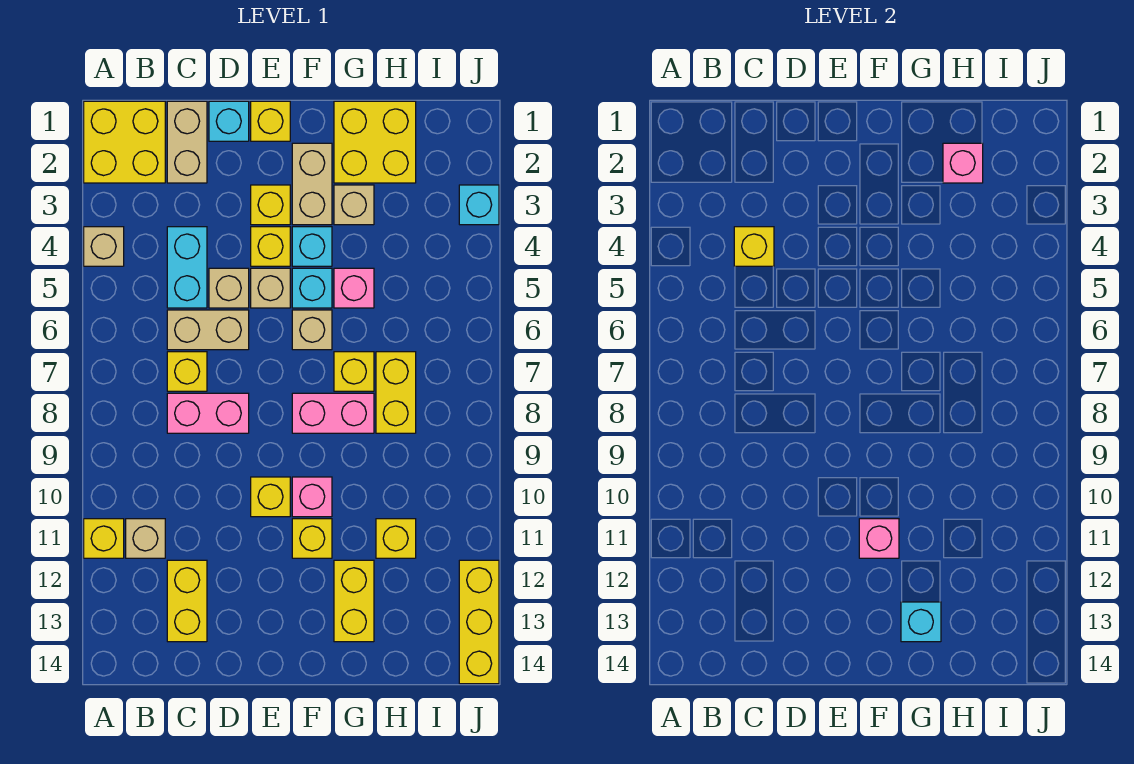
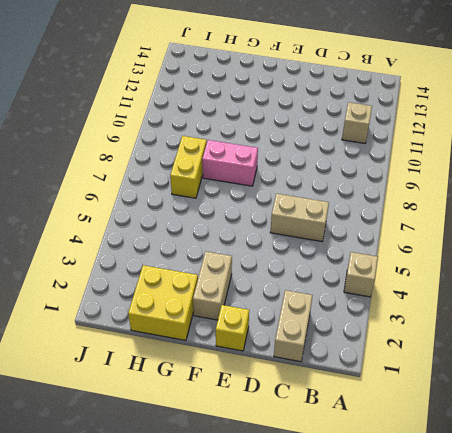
none -> yellow 2x2 brick [84,101,165,183]
none -> yellow 1x1 brick [84,519,124,558]
none -> cyan 1x2 brick [167,227,207,308]
none -> yellow 1x1 brick [167,352,207,391]

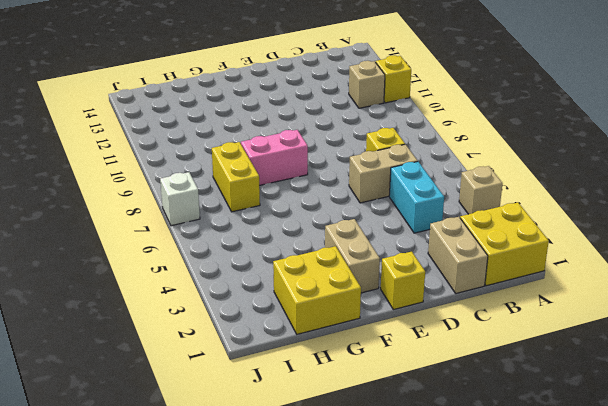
white 1x1 brick [160,172,200,226] -> none
none -> pink 1x2 brick [167,393,249,433]
none -> yellow 1x2 brick [167,560,207,642]
none -> cyan 1x1 brick [209,101,249,141]
none -> tan 1x1 brick [209,268,249,308]

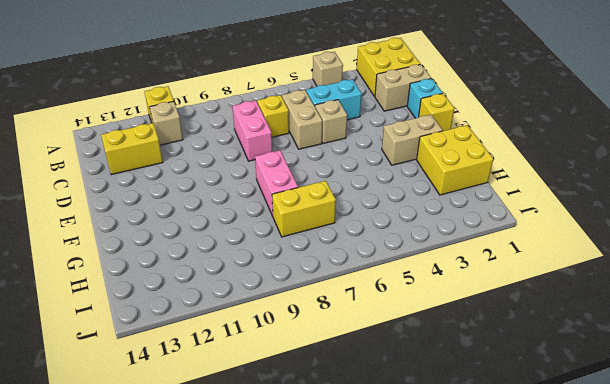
none -> yellow 1x1 brick [251,185,290,225]
none -> yellow 1x1 brick [251,227,290,266]
none -> tan 1x1 brick [251,268,290,308]
none -> yellow 1x1 brick [251,477,290,517]

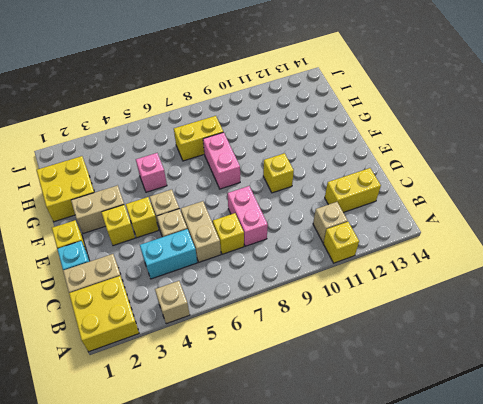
none -> cyan 1x1 brick [292,227,332,266]
none -> cyan 1x1 brick [292,268,332,308]
none -> tan 1x1 brick [292,310,332,350]
none -> pink 1x1 brick [292,477,332,517]

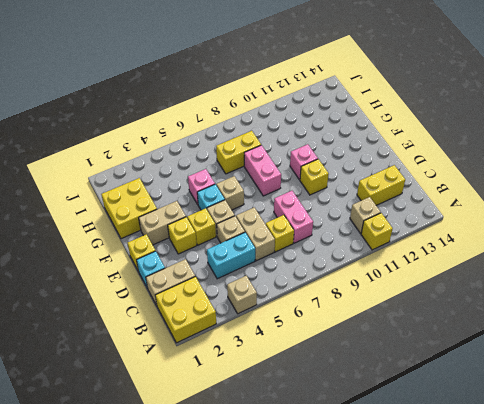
none -> cyan 1x1 brick [292,227,332,266]
none -> yellow 1x1 brick [292,519,332,558]
none -> tan 1x1 brick [334,185,374,225]
none -> yellow 1x1 brick [334,352,374,391]

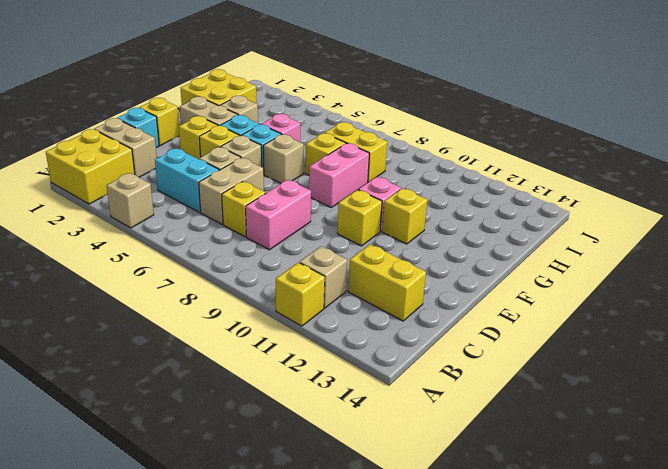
none -> yellow 1x2 brick [334,560,374,642]
none -> yellow 1x1 brick [376,519,416,558]
none -> cyan 1x1 brick [459,185,499,225]
none -> yellow 1x3 brick [459,560,499,684]

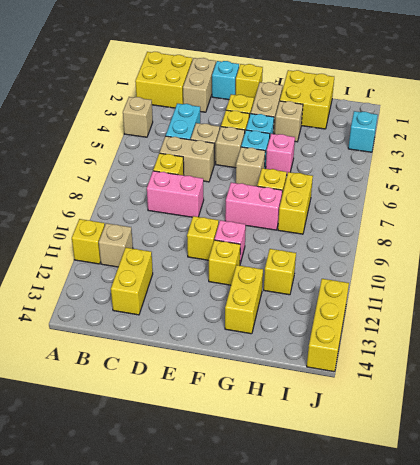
none -> yellow 1x1 brick [734,227,774,266]
none -> pink 1x1 brick [859,519,899,558]
none -> cyan 1x1 brick [901,602,941,642]
none -> pink 1x1 brick [943,143,983,183]

